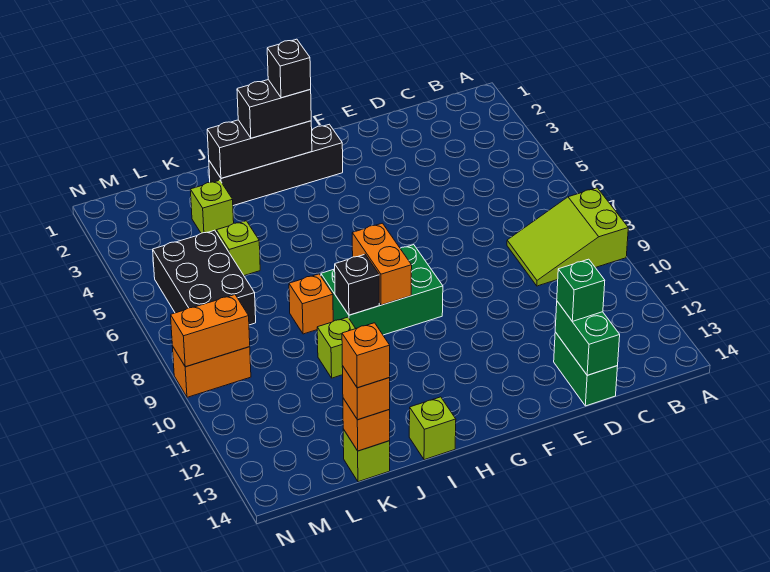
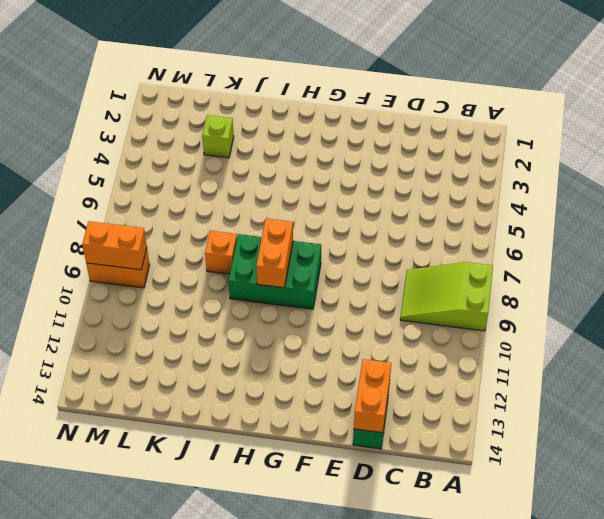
orange 1x2 brick [354,359,391,433] -> green 1x2 brick [555,301,620,375]
none -> black 1x4 brick [209,124,343,206]
none -> lime 1x1 brick [409,397,456,460]
none -> lime 1x1 brick [317,317,356,378]

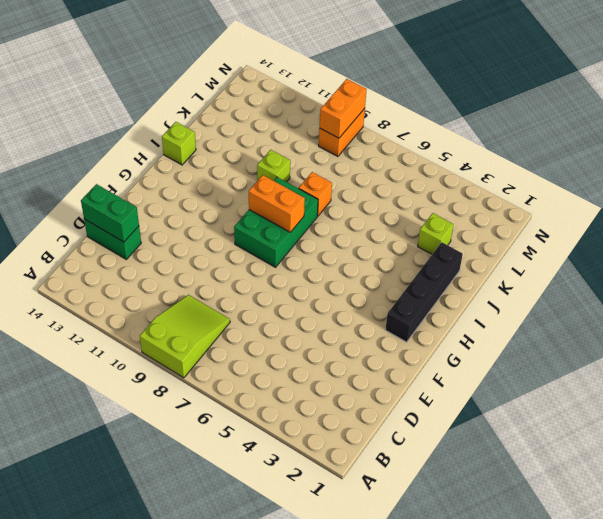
none -> lime 1x1 brick [216,221,260,276]
none -> lime 1x1 brick [343,429,390,482]
none -> black 2x3 brick [153,230,256,325]

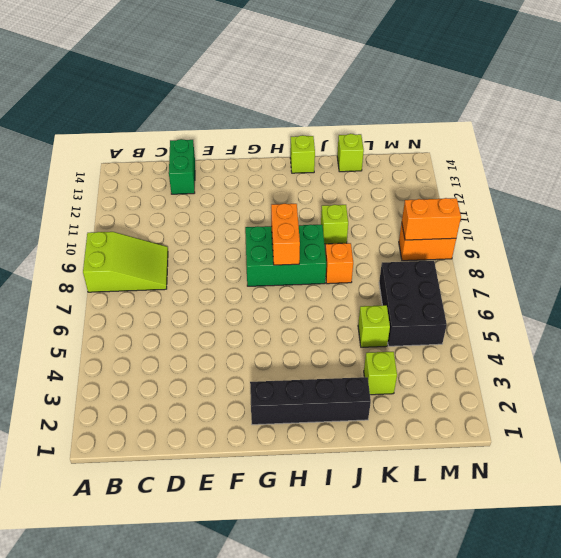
none -> green 1x2 brick [555,301,620,375]
none -> black 1x3 brick [207,120,312,178]
none -> black 1x1 brick [335,254,379,315]

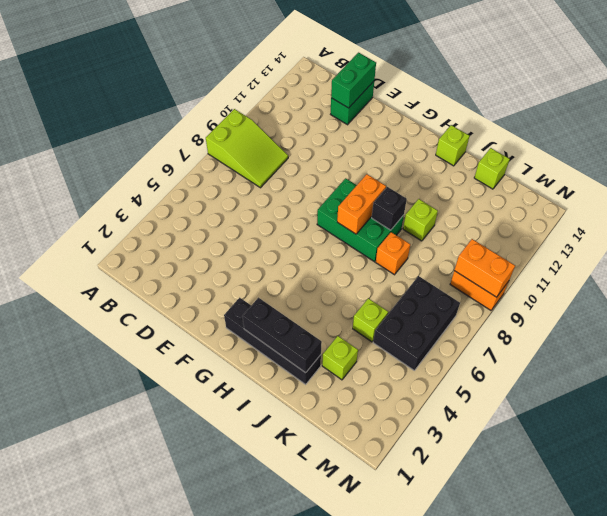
none -> orange 1x1 brick [343,398,390,451]
none -> green 1x1 brick [557,259,605,321]
none -> black 1x2 brick [237,80,311,138]

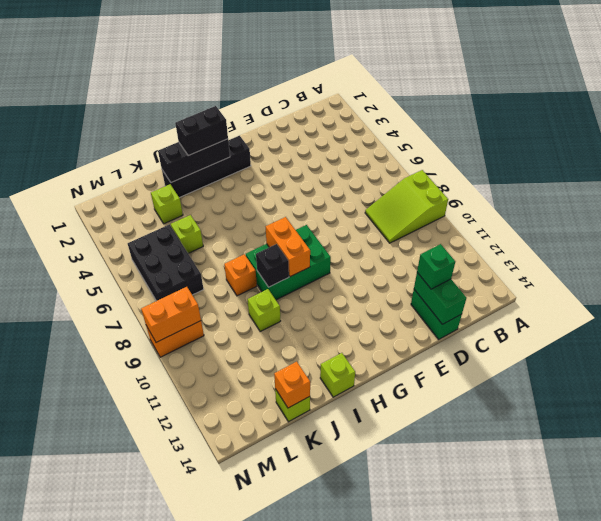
none -> orange 1x1 brick [342,366,390,420]
none -> black 1x1 brick [267,39,311,98]
none -> orange 1x1 brick [342,323,390,388]

